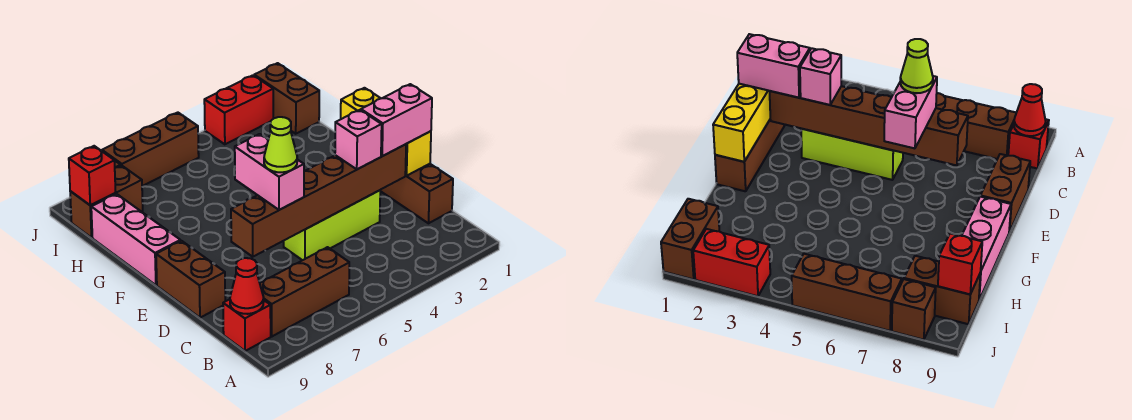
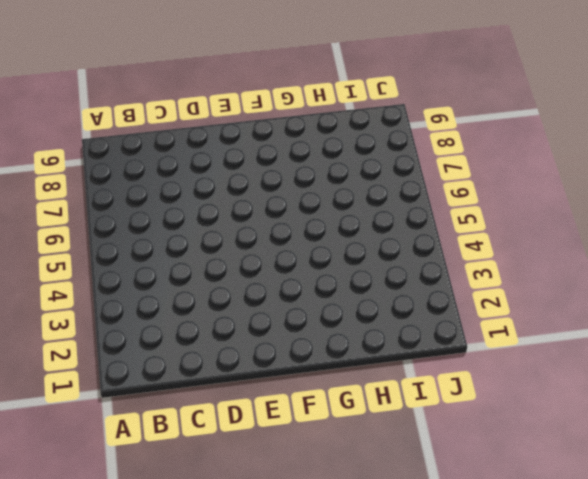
none -> brown 1x3 brick [260,247,349,336]
none -> red 1x1 brick [223,299,271,351]
none -> brown 1x4 brick [380,164,453,223]

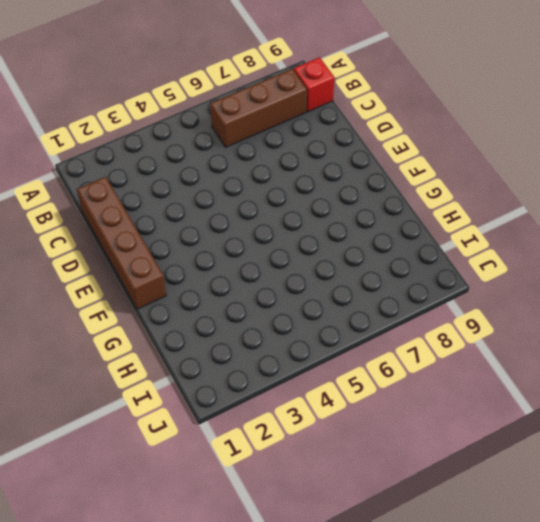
none -> lime 1x3 brick [284,190,380,260]
none -> brown 1x2 brick [156,241,225,318]
none -> pink 1x3 brick [91,194,180,285]

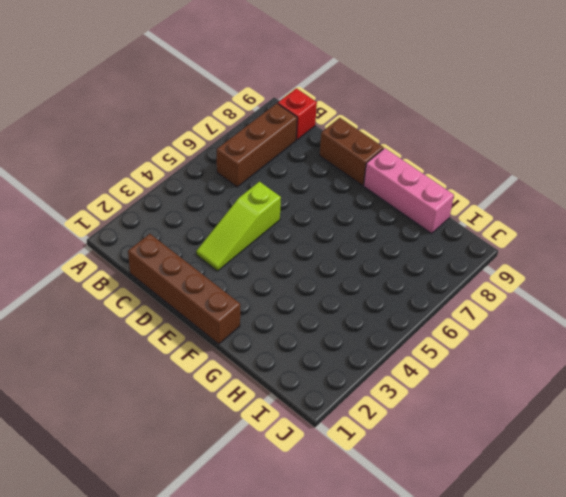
lime 1x3 slope [196,182,281,271] -> lime 1x3 brick [284,190,380,260]
none -> brown 1x2 brick [254,63,319,134]
none -> brown 1x2 brick [70,165,143,238]
none -> red 1x2 brick [204,75,273,144]

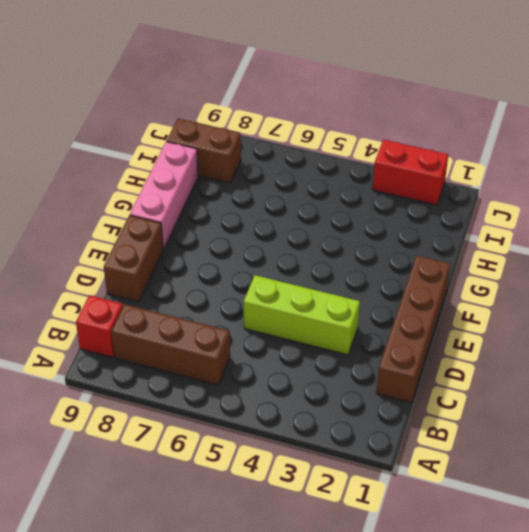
none -> brown 1x2 brick [254,63,319,134]
none -> brown 1x3 brick [102,113,199,186]
none -> brown 1x1 brick [892,279,936,340]

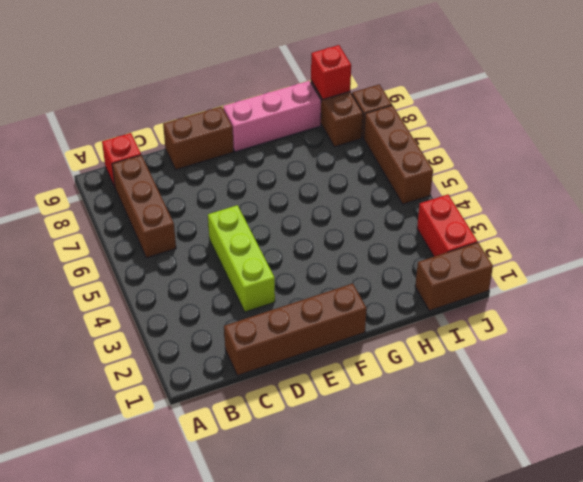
none -> red 1x1 cone [230,258,264,314]
none -> yellow 1x3 brick [341,88,431,176]
none -> brown 1x6 brick [231,144,406,257]

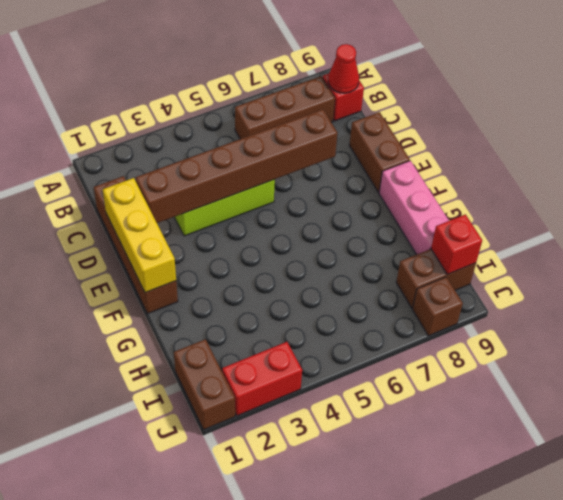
none -> brown 1x3 brick [102,113,199,186]
none -> pink 1x2 brick [361,84,432,156]
none -> pink 1x1 brick [335,110,382,169]

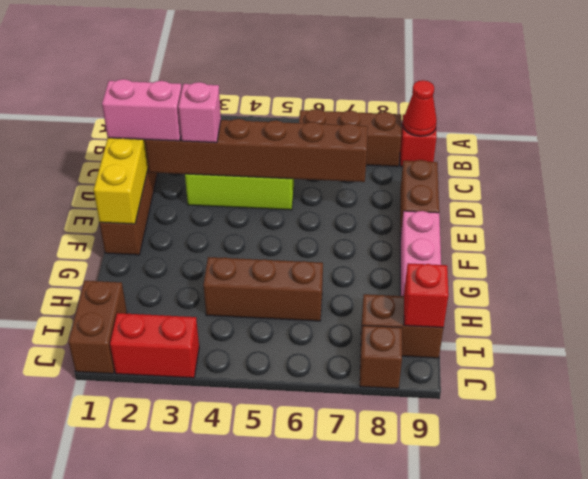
brown 1x3 brick [203,257,323,321] -> brown 1x3 brick moved to [102,113,199,186]
none -> pink 1x2 brick [235,134,304,210]
none -> lime 1x1 cone [264,117,297,172]

